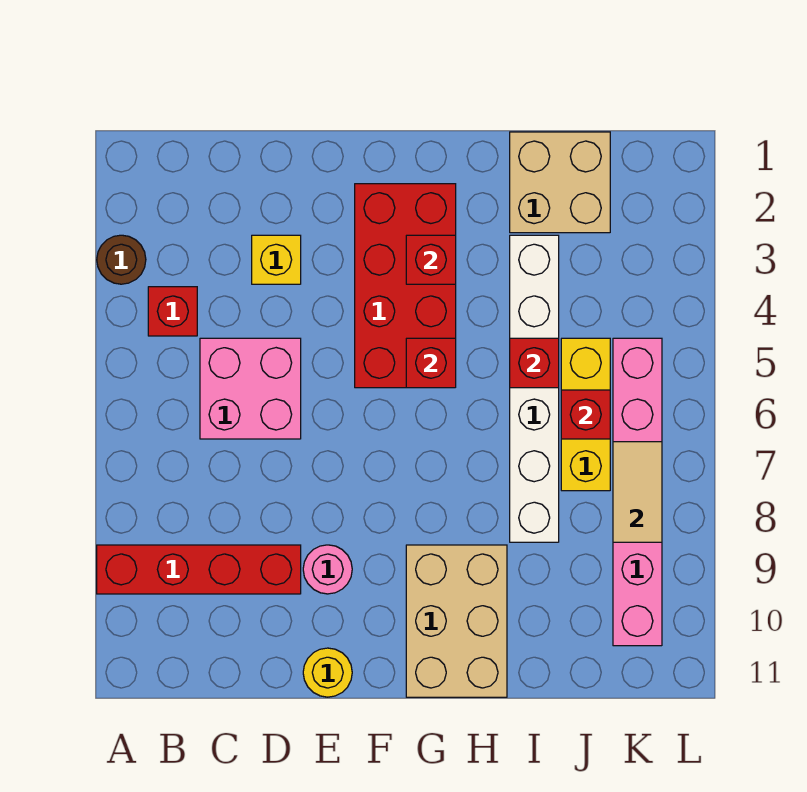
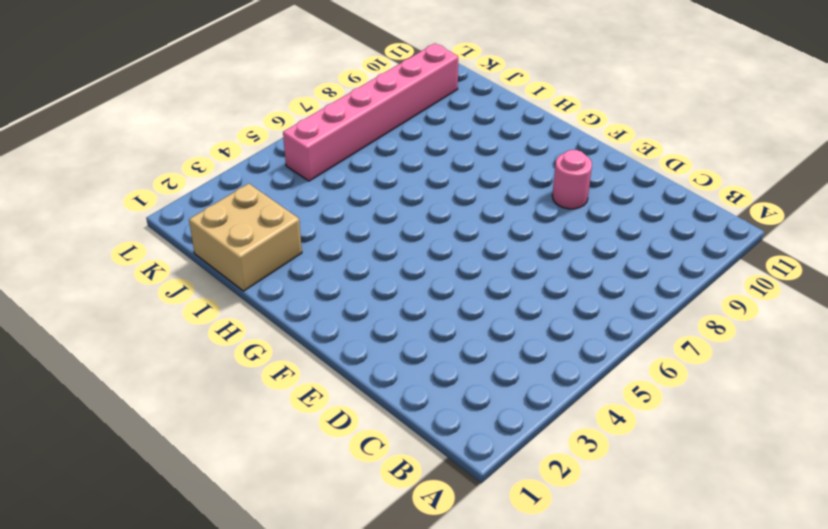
none -> brown 1x1 round brick [97,235,146,284]
none -> red 1x4 brick [97,545,301,594]
none -> red 1x1 brick [148,287,197,336]

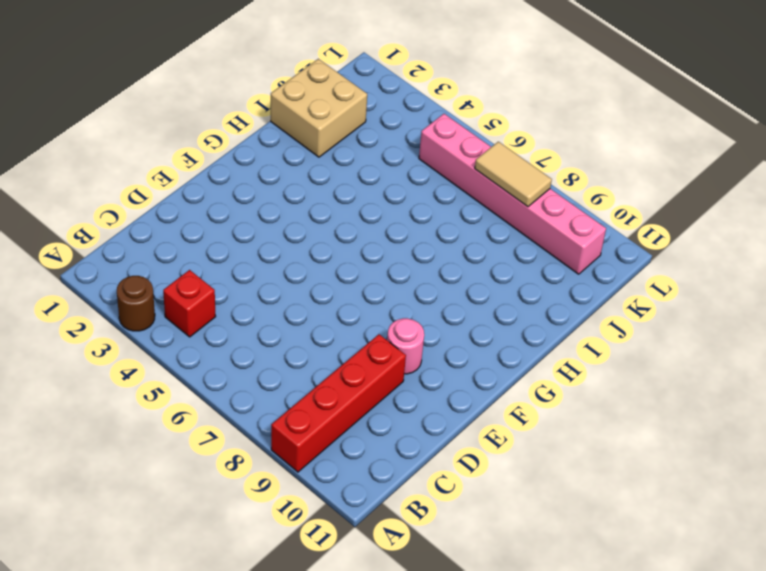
none -> pink 2x2 brick [200,338,301,439]
none -> yellow 1x1 brick [252,235,301,284]
none -> yellow 1x1 round brick [303,648,352,697]

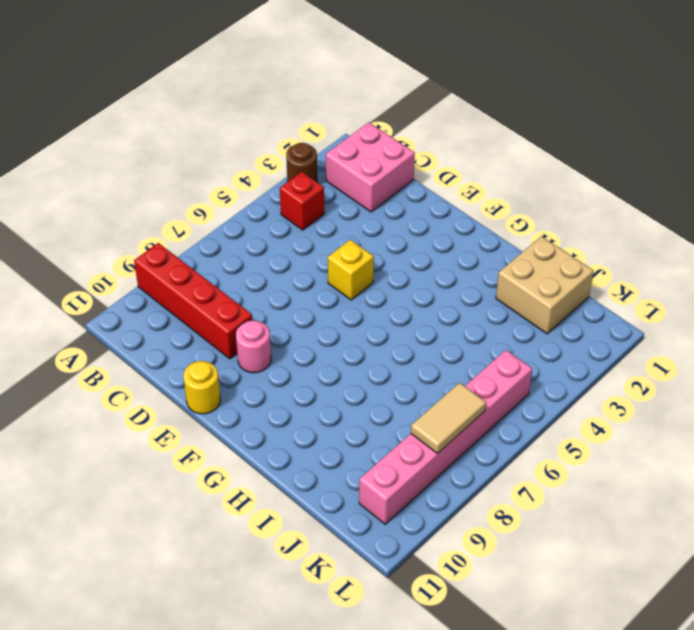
pink 2x2 brick [326,122,415,212] -> pink 2x2 brick moved to [200,338,301,439]
yellow 1x1 brick [328,240,374,300] -> yellow 1x1 brick moved to [252,235,301,284]
none -> red 2x4 brick [355,184,456,388]
none -> tan 2x3 brick [406,545,507,697]
none -> white 1x6 brick [510,235,559,542]

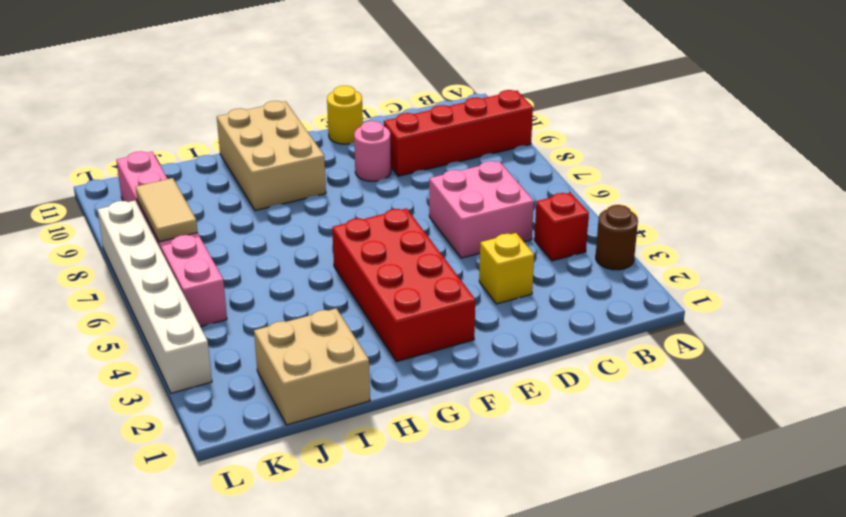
white 1x6 brick [97,201,212,393] -> white 1x6 brick moved to [510,235,559,542]
none -> yellow 1x3 brick [561,338,610,491]
none -> red 1x1 brick [406,235,456,284]
none -> red 1x1 brick [406,338,456,388]

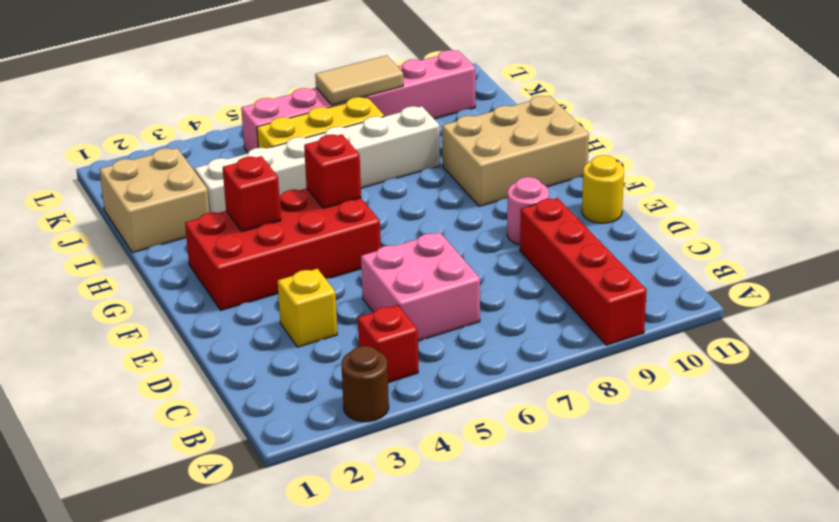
none -> red 1x1 brick [510,338,559,388]
none -> red 1x1 brick [561,390,610,439]

